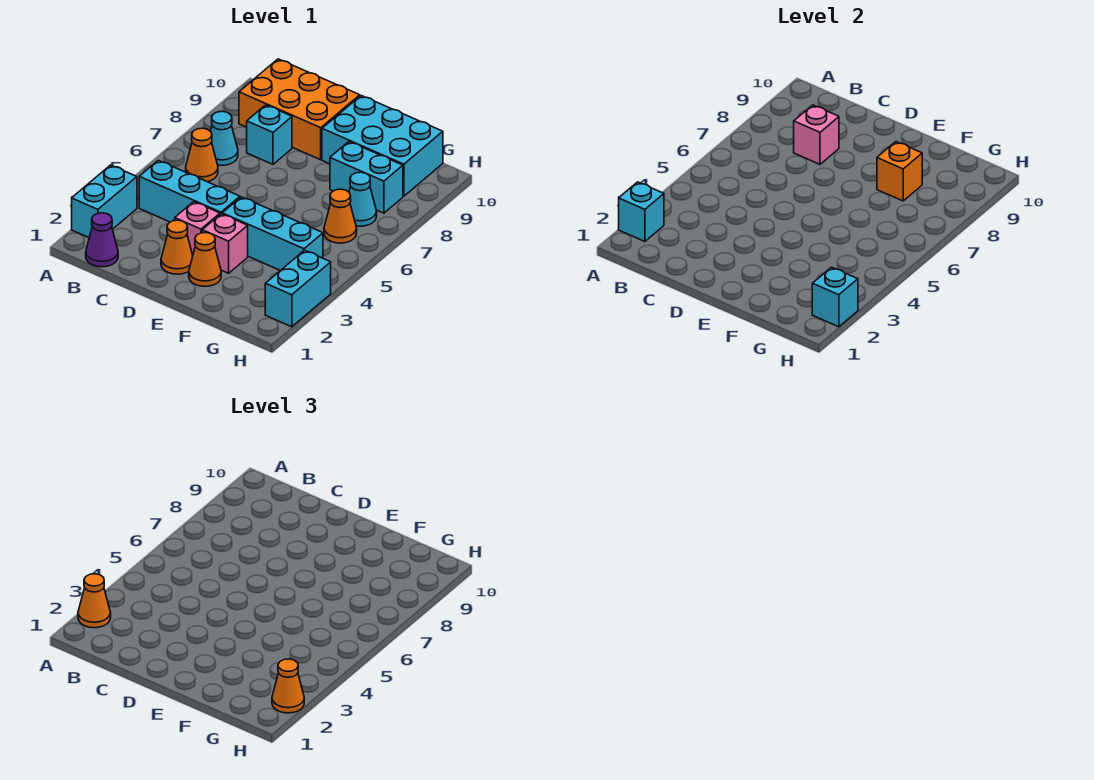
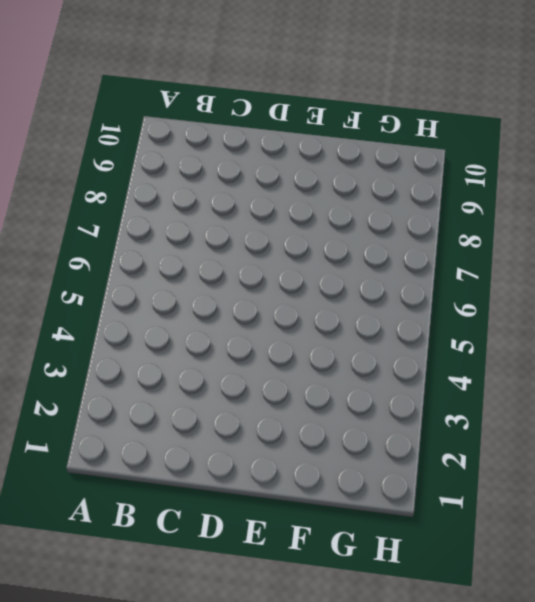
none -> cyan 1x2 brick [72,165,137,238]
none -> purple 1x1 cone [86,213,118,267]
none -> cyan 1x3 brick [139,160,240,222]

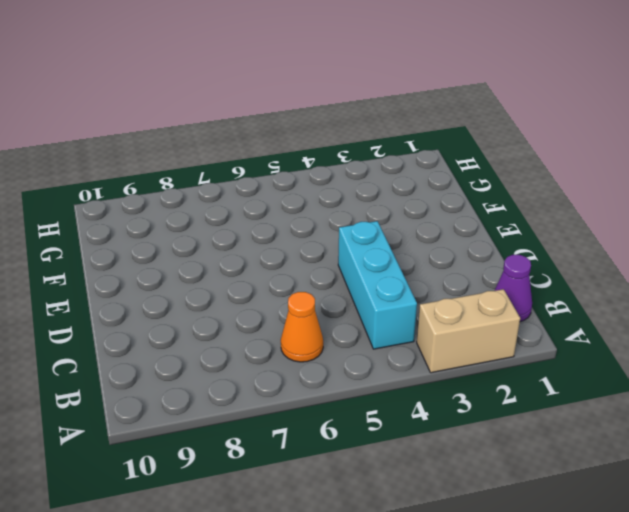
tan 1x2 brick [417,289,520,373] -> cyan 1x2 brick [72,165,137,238]
none -> cyan 1x1 cone [211,111,238,165]
none -> orange 2x3 brick [239,59,360,160]
none -> cyan 1x1 brick [247,105,292,164]

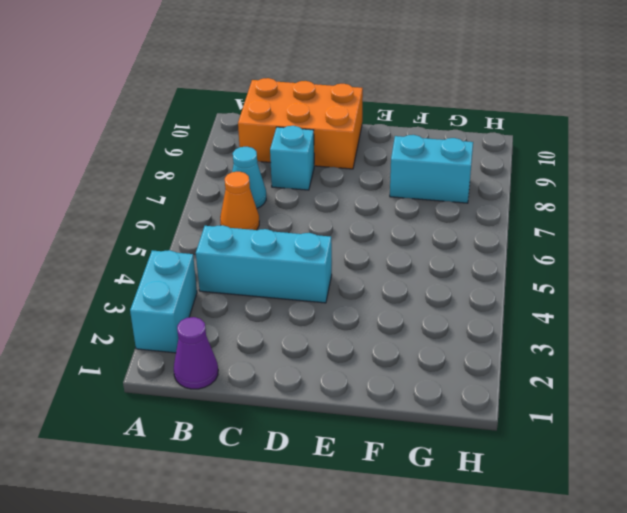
none -> orange 1x1 cone [161,220,193,274]
none -> pink 1x1 brick [175,202,220,255]
none -> orange 1x1 cone [189,233,221,286]

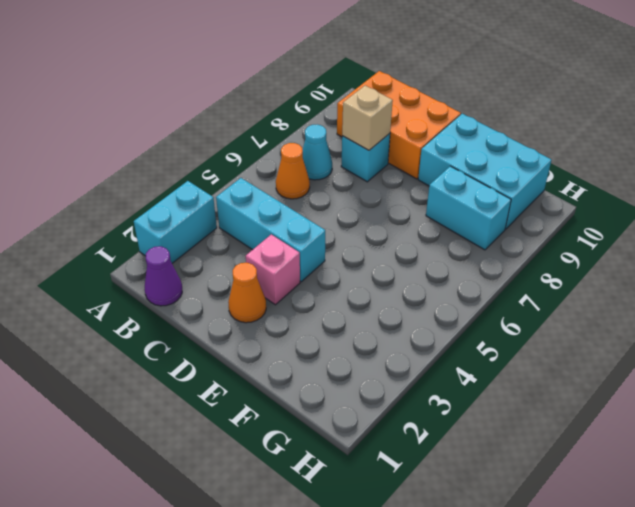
tan 1x1 brick [342,85,393,150] -> pink 1x1 brick [794,105,839,164]
none -> orange 1x1 cone [189,233,221,286]
none -> pink 1x1 brick [202,214,248,273]
none -> cyan 1x3 brick [222,197,323,271]

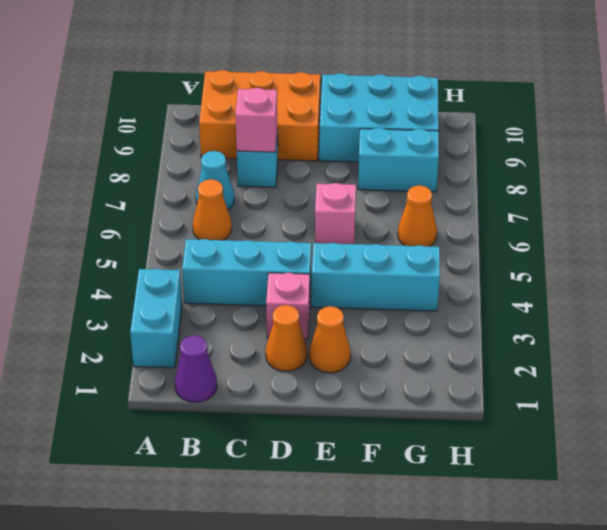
pink 1x1 brick [315,183,356,244] -> pink 1x1 brick moved to [202,214,248,273]
none -> cyan 1x1 cone [349,172,377,226]
none -> cyan 1x2 brick [265,250,331,327]
none -> cyan 1x1 brick [619,182,664,242]

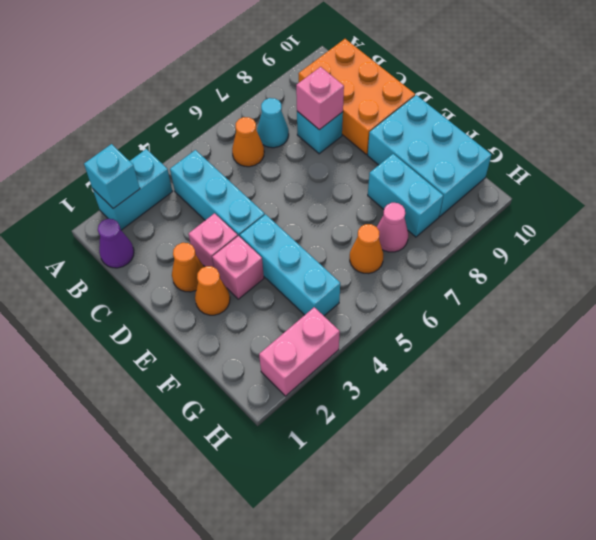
pink 1x1 cone [377,203,408,252] -> cyan 1x1 cone [349,172,377,226]
pink 1x2 brick [259,307,340,396] -> cyan 1x2 brick [265,250,331,327]
none -> orange 1x1 brick [877,142,922,201]
none -> cyan 1x1 brick [812,267,858,327]
none -> orange 1x1 cone [78,574,111,628]

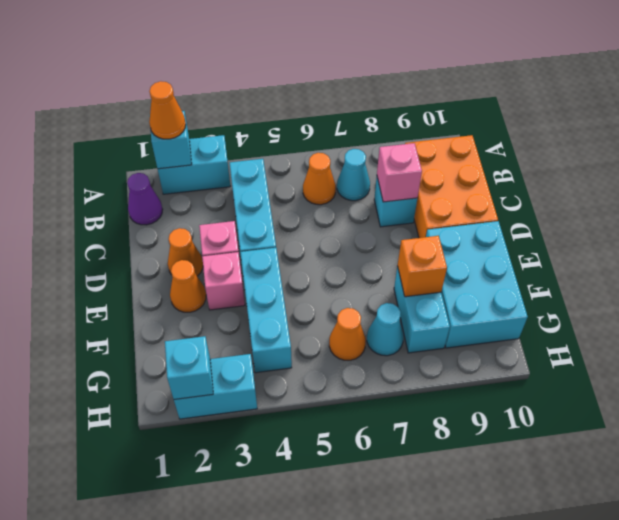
none -> orange 1x1 cone [272,659,304,713]

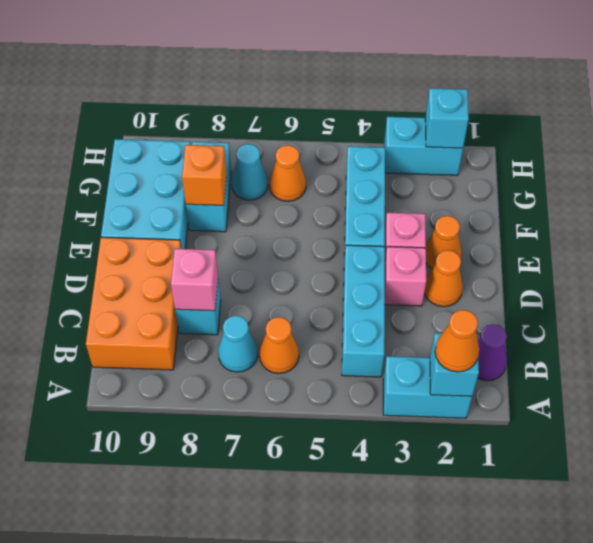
none -> orange 1x1 cone [272,659,304,713]

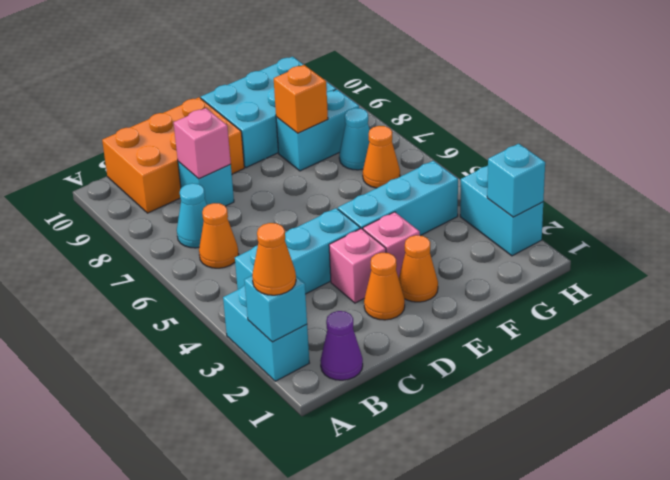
none -> orange 1x1 cone [272,659,304,713]

